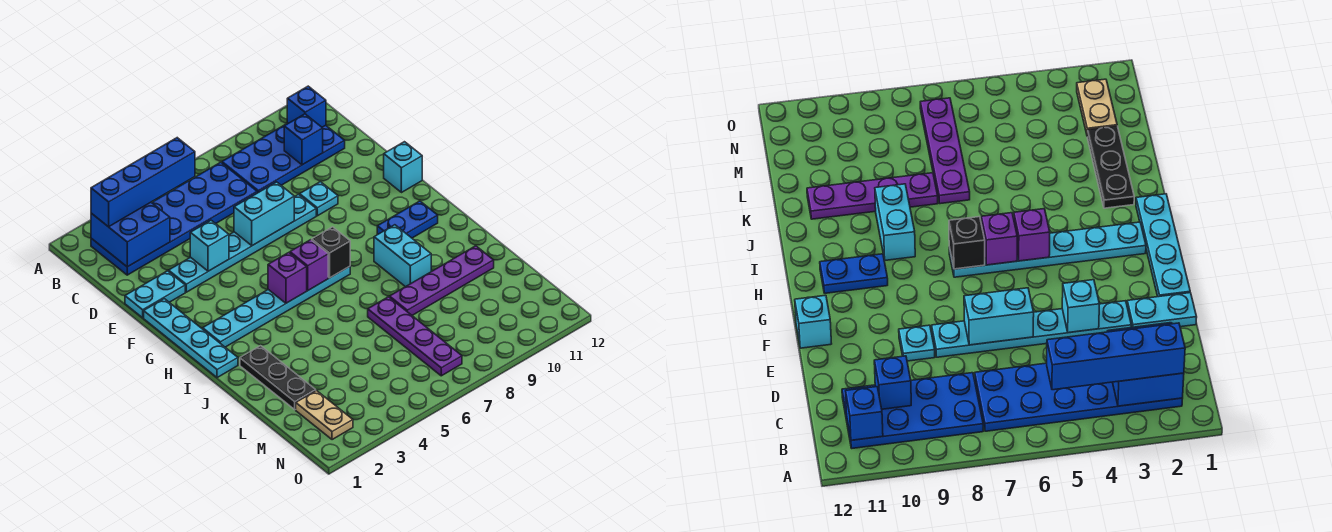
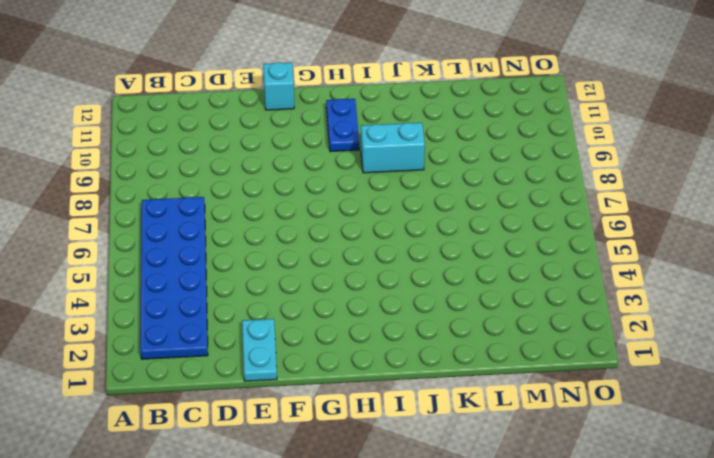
none -> blue 2x4 plate [222,123,345,193]
none -> cyan 1x6 plate [169,194,316,292]
none -> cyan 1x1 plate [300,182,338,216]

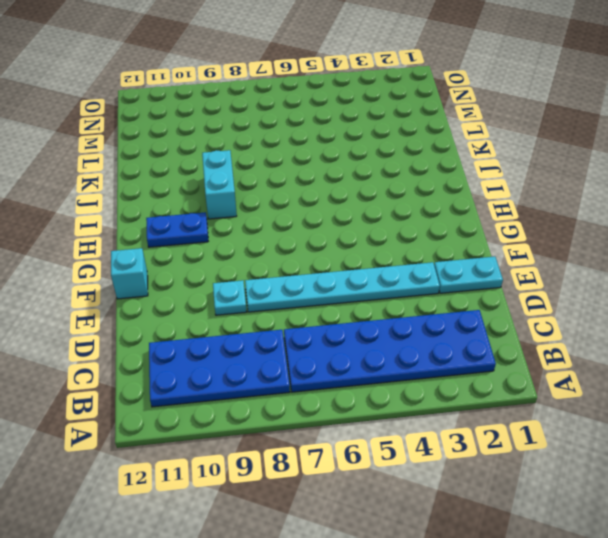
none -> cyan 1x4 plate [144,299,238,378]
none -> cyan 1x6 plate [203,266,350,347]
none -> black 1x3 plate [240,346,316,410]

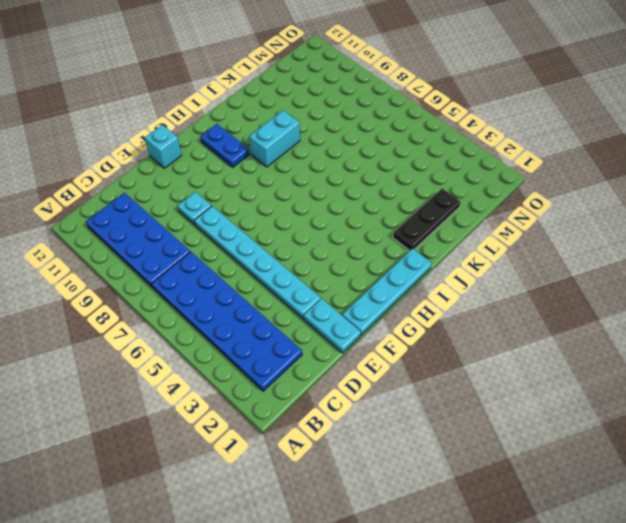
none -> cyan 1x6 plate [203,266,350,347]
none -> purple 1x4 plate [368,297,462,376]
none -> purple 1x4 plate [390,246,494,315]

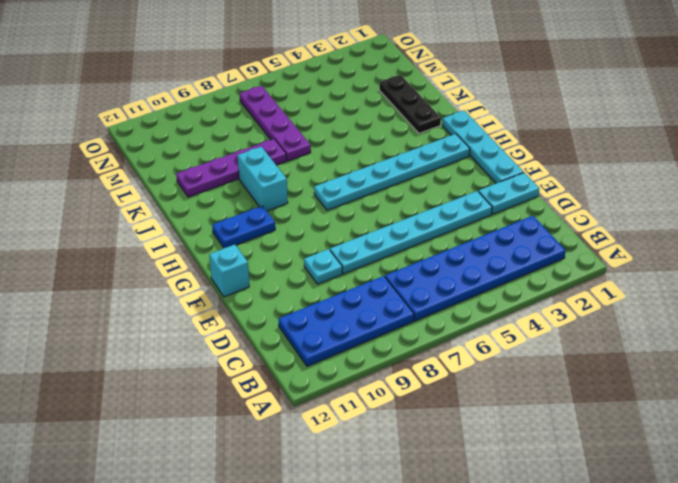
none -> tan 1x2 plate [296,391,353,440]
none -> blue 2x2 brick [91,202,170,267]
none -> blue 1x1 brick [287,86,326,127]

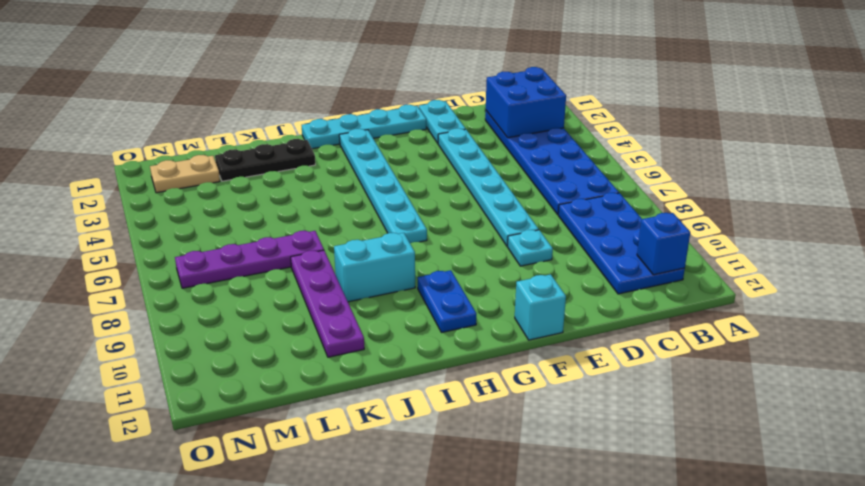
none -> blue 1x1 brick [284,114,323,165]
none -> cyan 1x1 brick [190,220,229,271]
none -> cyan 1x2 brick [234,182,294,246]

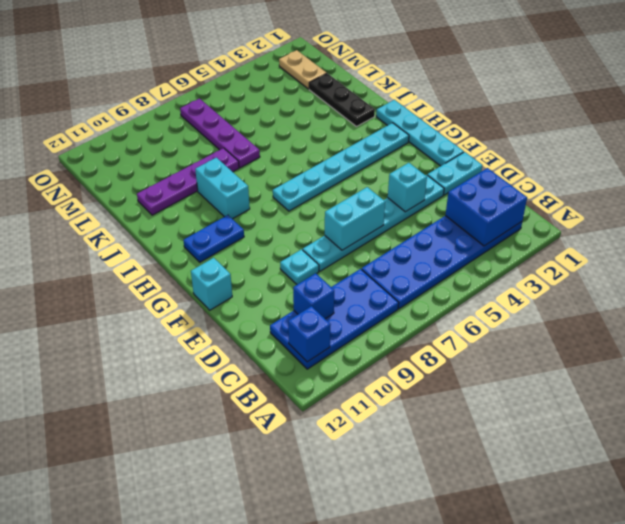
none -> purple 1x1 brick [268,253,307,303]
none -> purple 1x1 brick [290,240,328,290]
none -> black 1x1 brick [312,227,350,278]

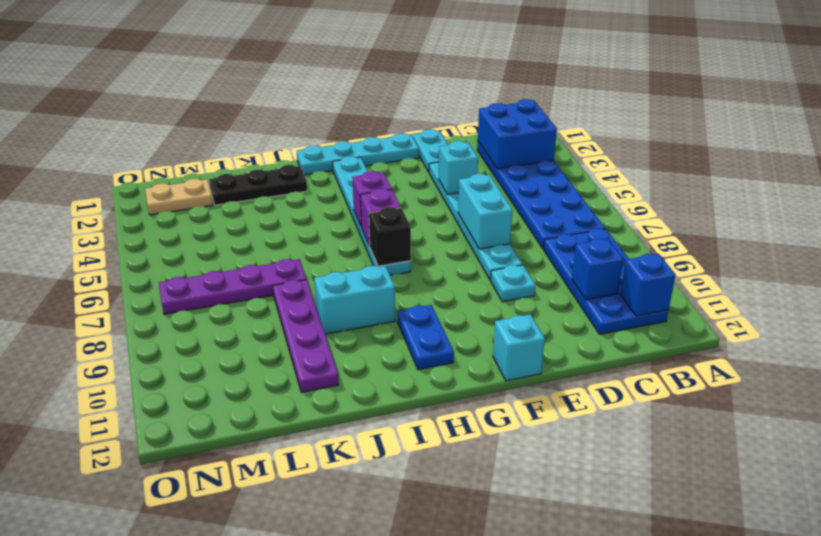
none -> blue 1x4 brick [91,138,195,227]

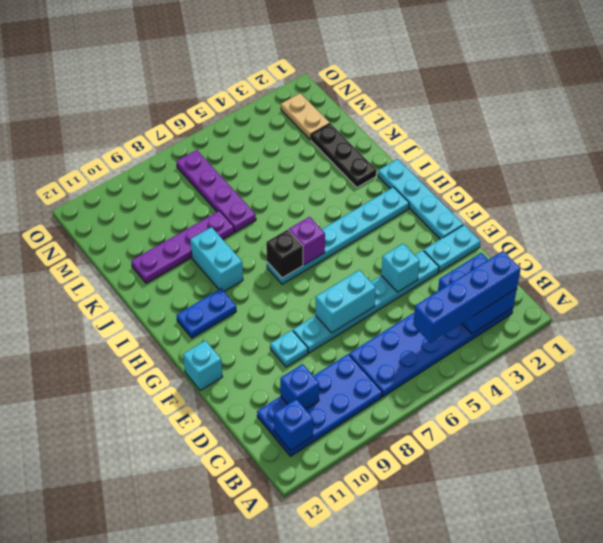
none -> purple 1x1 brick [268,253,307,303]

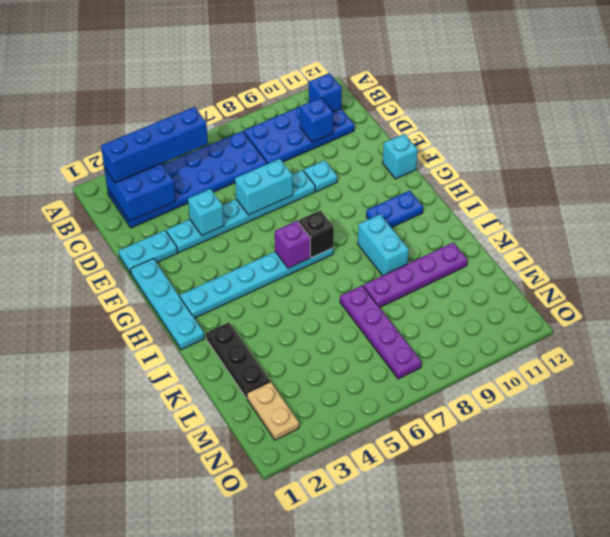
none -> purple 1x1 brick [268,253,307,303]

